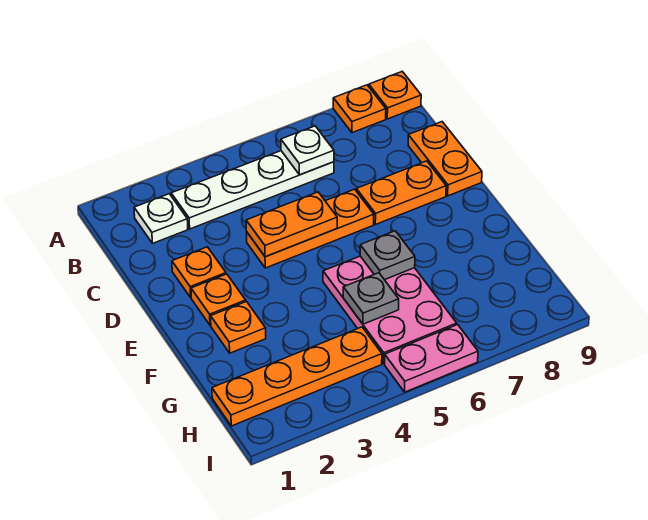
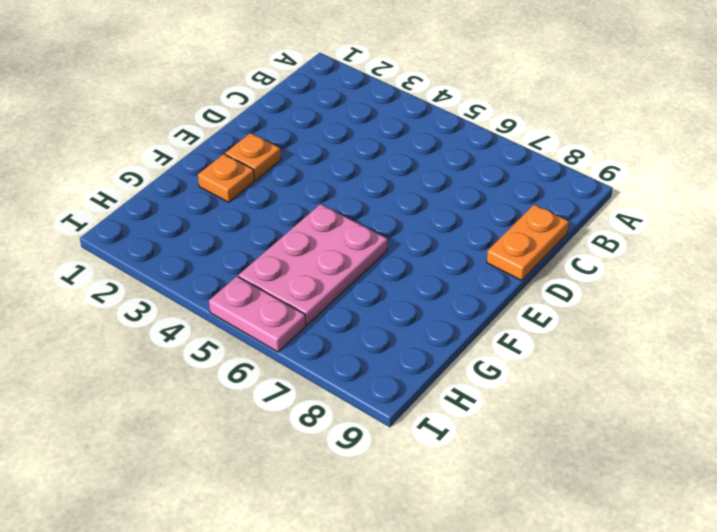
none -> orange 1x1 plate [333,85,386,133]
none -> orange 1x1 plate [369,72,421,119]
none -> white 1x1 plate [134,194,188,243]

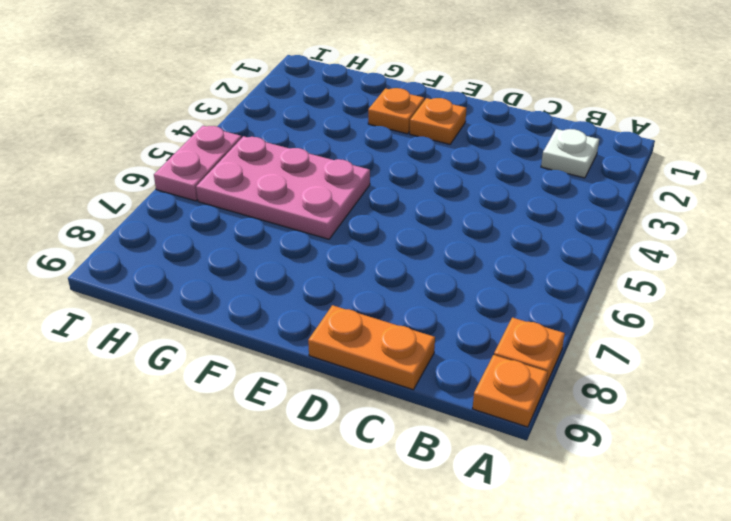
none -> white 1x4 plate [171,151,334,229]
none -> orange 1x1 plate [172,247,226,297]
none -> orange 1x3 plate [246,189,374,268]

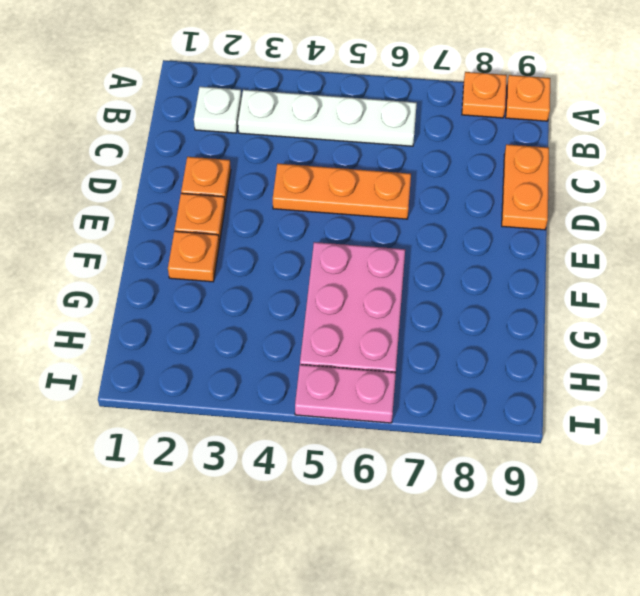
none -> orange 1x2 plate [356,161,446,225]
none -> orange 1x4 plate [212,327,382,426]
none -> white 1x1 plate [281,126,334,175]

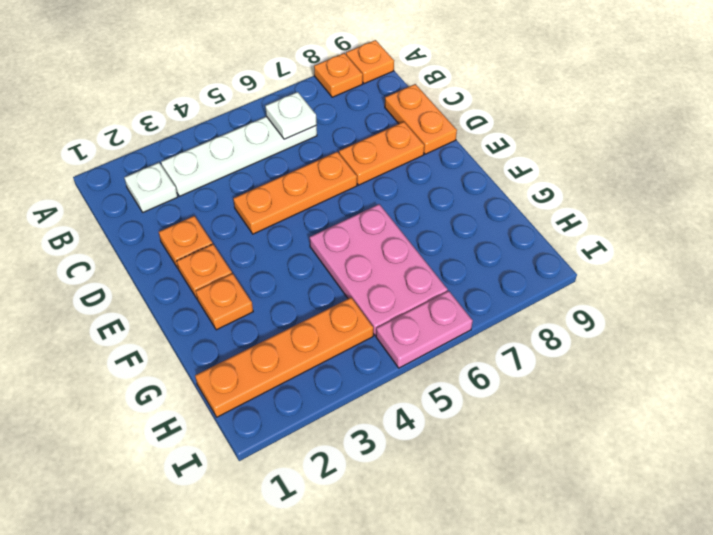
none -> orange 1x2 plate [246,192,337,257]
none -> grey 1x1 plate [360,231,415,280]
none -> grey 1x1 plate [343,273,399,324]

